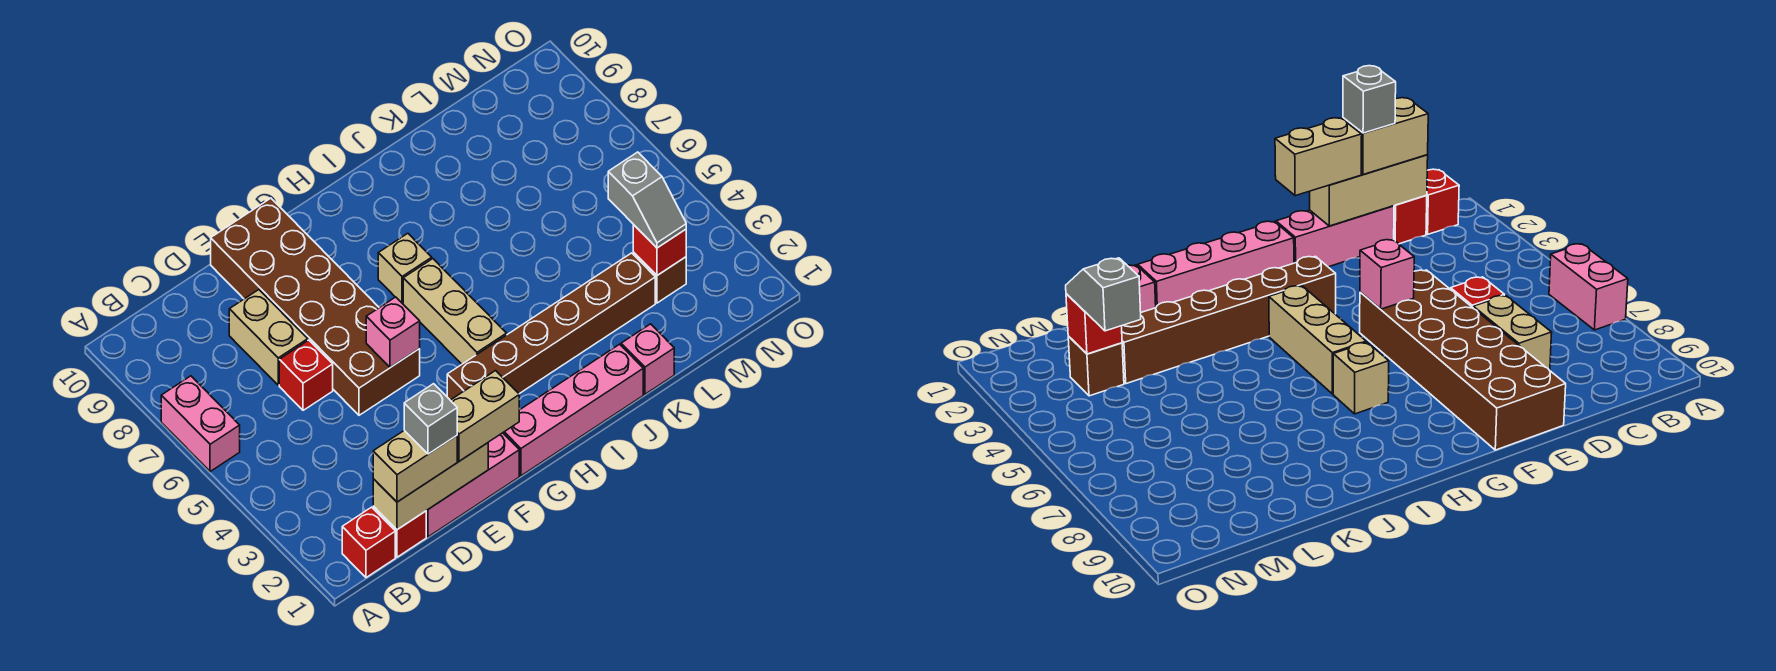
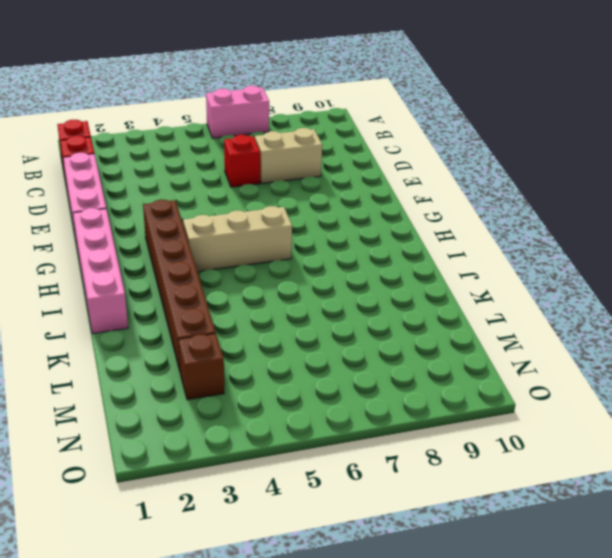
none -> brown 2x6 brick [211,198,420,415]
none -> tan 1x1 brick [378,233,432,304]
none -> pink 1x1 brick [621,324,674,394]

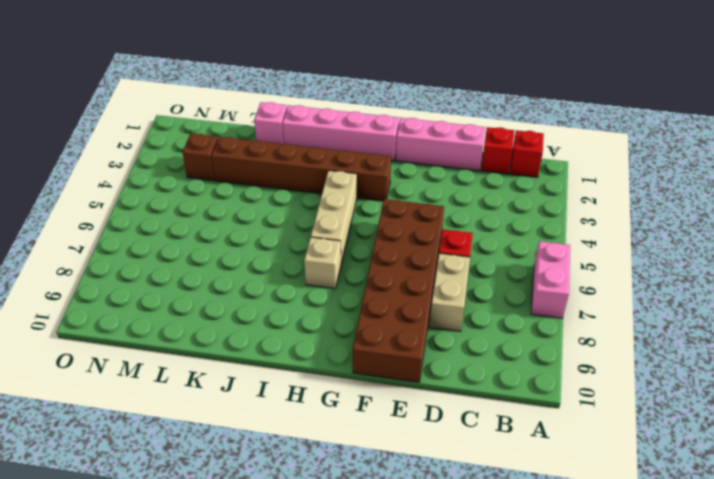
none -> tan 1x3 brick [373,443,488,530]
none -> pink 1x1 brick [366,297,420,367]
none -> red 1x1 brick [633,225,686,275]

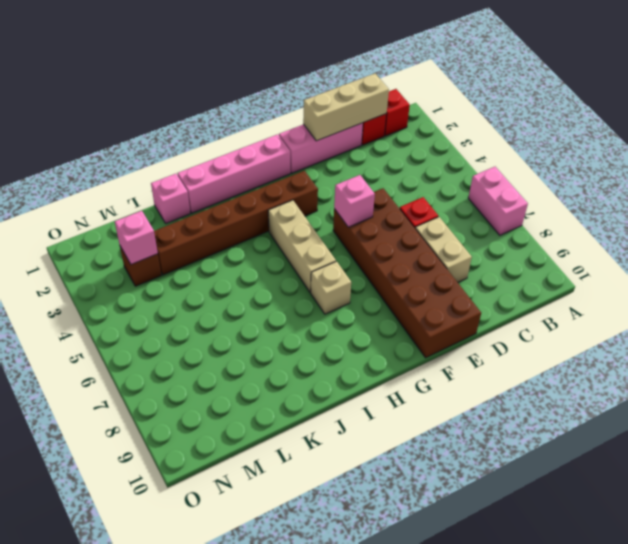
pink 1x1 brick [115,211,158,264] -> red 1x1 brick [633,225,686,275]
none -> tan 1x2 brick [373,431,457,502]
none -> tan 1x2 brick [450,371,519,461]
none -> grey 1x2 slope [608,152,686,248]

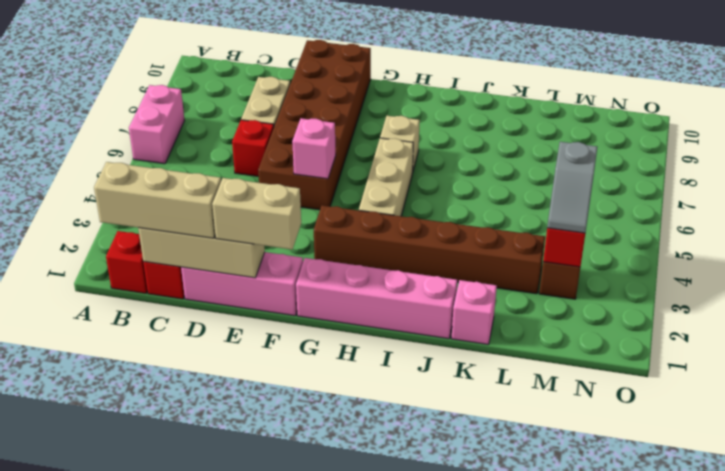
tan 1x3 brick [94,162,221,238] -> tan 1x2 brick [373,431,457,502]
none -> grey 1x1 brick [404,384,457,454]

